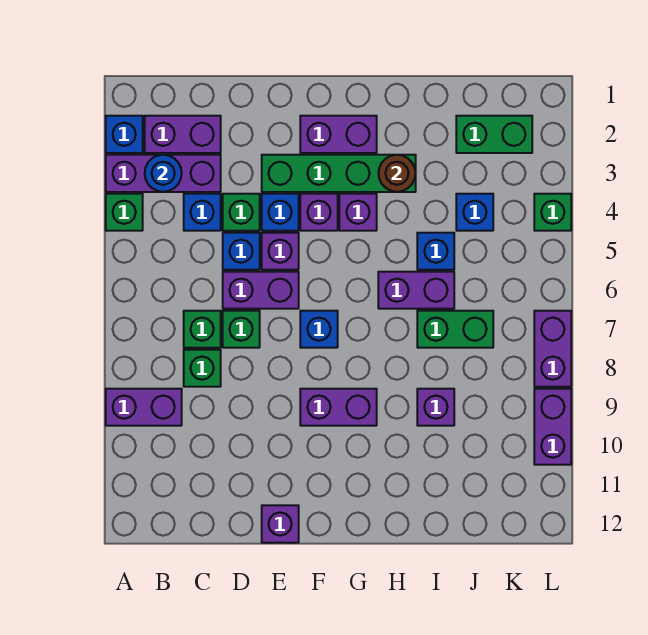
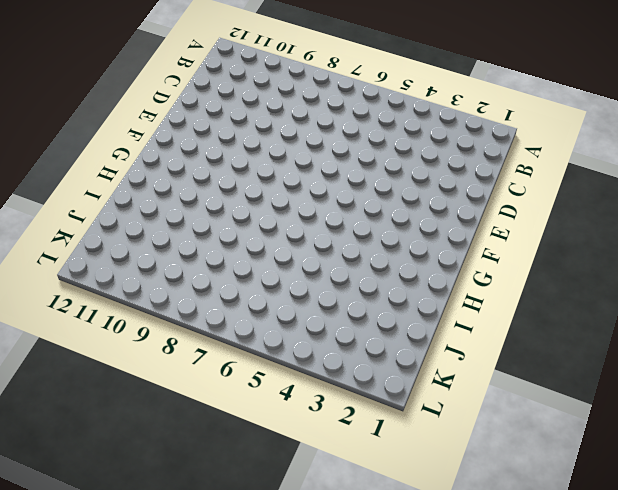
none -> blue 1x1 brick [106,116,143,153]
none -> purple 1x3 brick [106,155,221,192]
none -> green 1x1 brick [106,194,143,231]
none -> purple 1x2 brick [106,389,182,426]

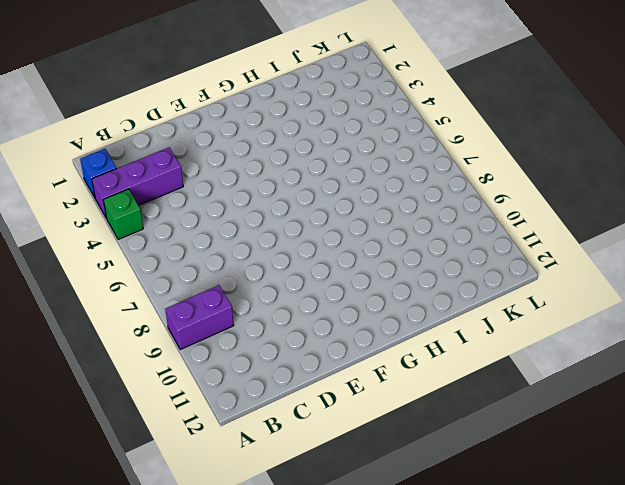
none -> purple 1x2 brick [145,116,221,153]
none -> blue 1x1 brick [184,194,221,231]
none -> green 1x1 brick [184,311,221,348]
none -> green 1x1 brick [184,350,221,387]

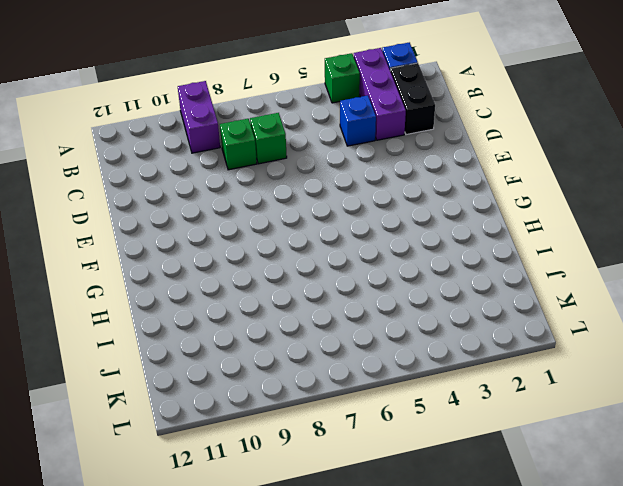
black 1x2 brick [390,63,435,135] -> purple 1x2 brick [145,116,221,153]
none -> green 1x1 brick [223,194,260,231]
none -> blue 1x1 brick [223,233,260,270]
none -> purple 1x2 brick [223,272,299,309]
none -> green 1x1 brick [223,311,260,348]

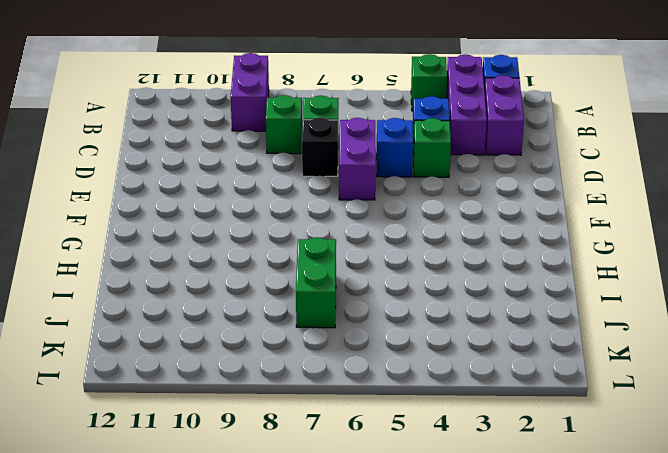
black 1x1 brick [302,117,338,176] -> green 1x1 brick [223,311,260,348]
none -> green 1x4 brick [262,155,416,192]
none -> blue 1x1 brick [262,194,299,231]
none -> purple 1x1 brick [262,233,299,270]
none -> purple 1x1 brick [262,505,299,543]

